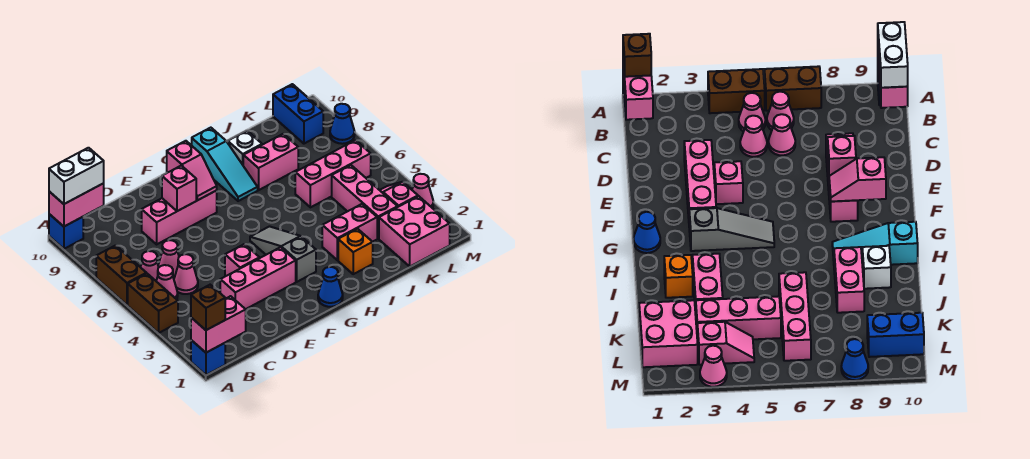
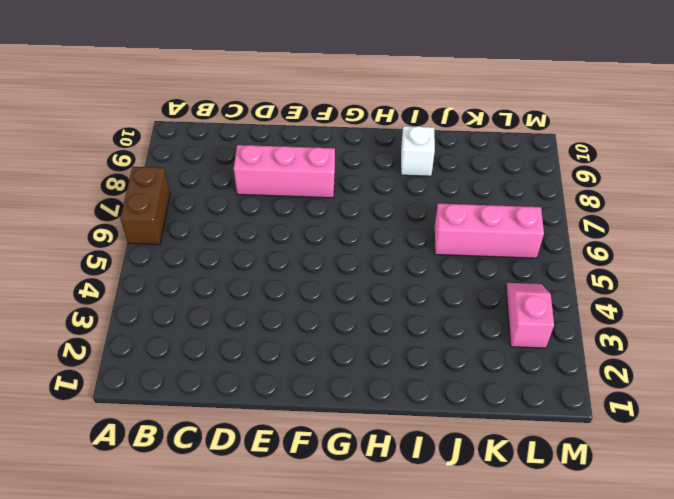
none -> blue 1x1 brick [191,340,225,375]
none -> brown 1x2 brick [128,274,178,333]
none -> blue 1x1 brick [49,214,83,249]
none -> pink 1x1 cone [156,265,178,299]

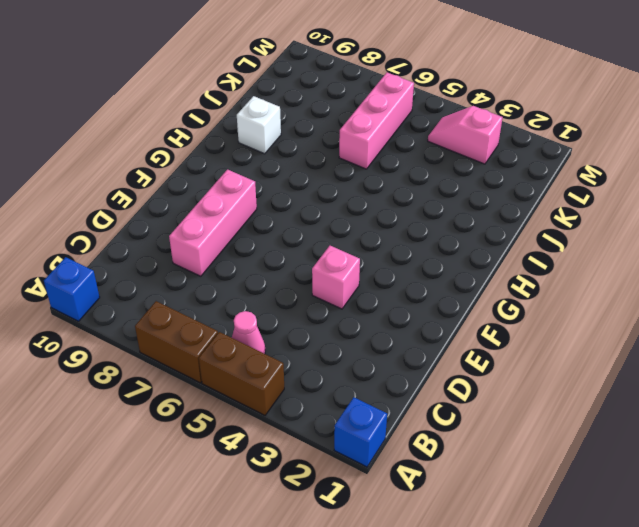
none -> pink 1x1 cone [141,251,159,281]
none -> pink 1x1 cone [174,254,198,294]
none -> pink 1x1 cone [158,240,179,278]
none -> pink 1x3 brick [220,247,296,309]

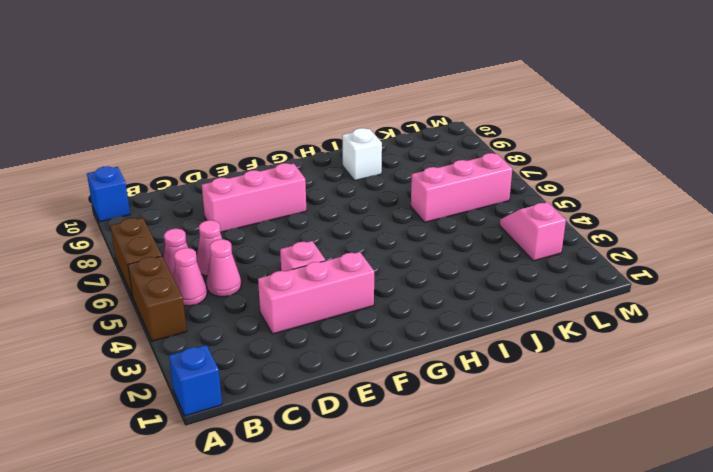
none -> blue 1x1 cone [318,267,343,307]
none -> grey 1x3 slope [250,226,316,282]
none -> cyan 1x3 slope [192,128,258,201]
none -> orange 1x1 brick [338,229,373,274]

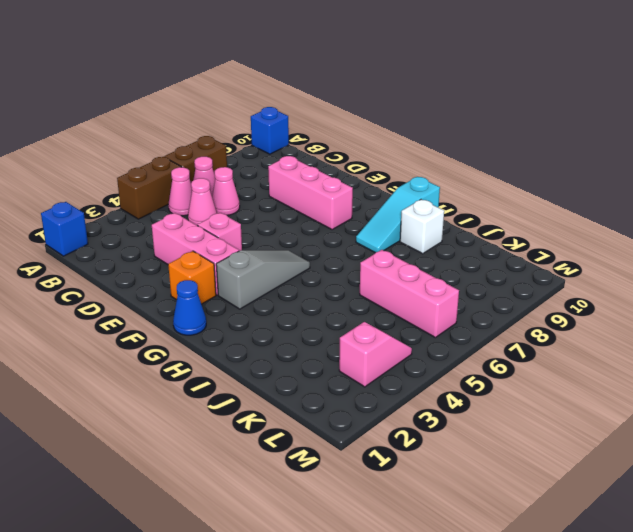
orange 1x1 brick [168,251,216,304] -> orange 1x1 brick moved to [338,229,373,274]
none -> pink 1x2 brick [322,204,377,260]
none -> pink 1x2 brick [243,134,298,190]
none -> pink 2x2 brick [379,196,450,266]
none -> pink 1x3 brick [332,165,398,238]

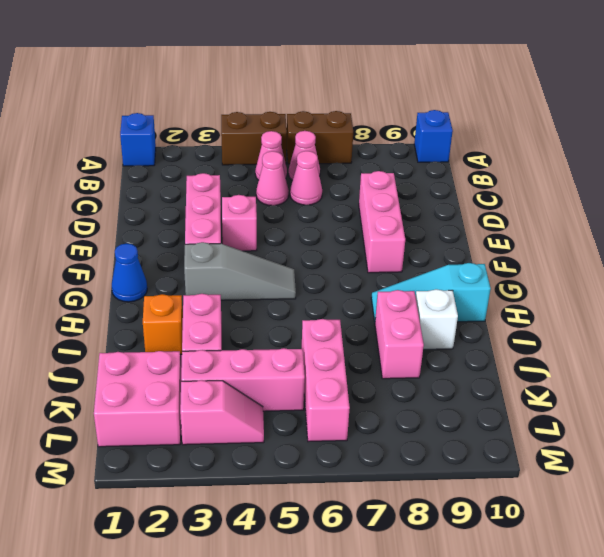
none -> blue 1x2 brick [273,84,323,144]
none -> pink 1x1 cone [412,174,433,208]
none -> blue 1x1 cone [330,104,355,144]
none -> pink 1x2 brick [191,296,246,353]

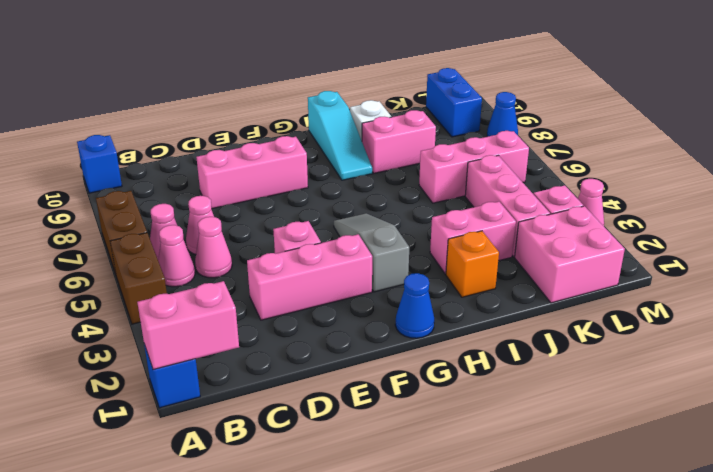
none -> pink 1x2 brick [49,183,104,226]
none -> pink 1x1 brick [162,166,196,211]
none -> pink 1x2 slope [167,141,217,200]
none -> brown 1x1 brick [191,285,225,330]

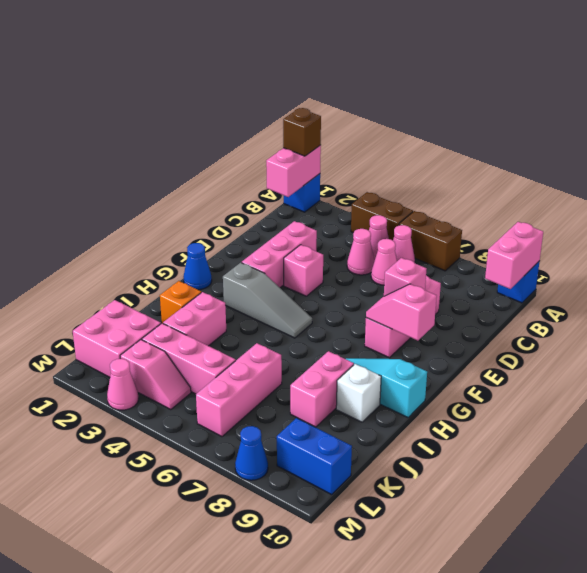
none -> white 1x2 brick [49,148,104,204]

